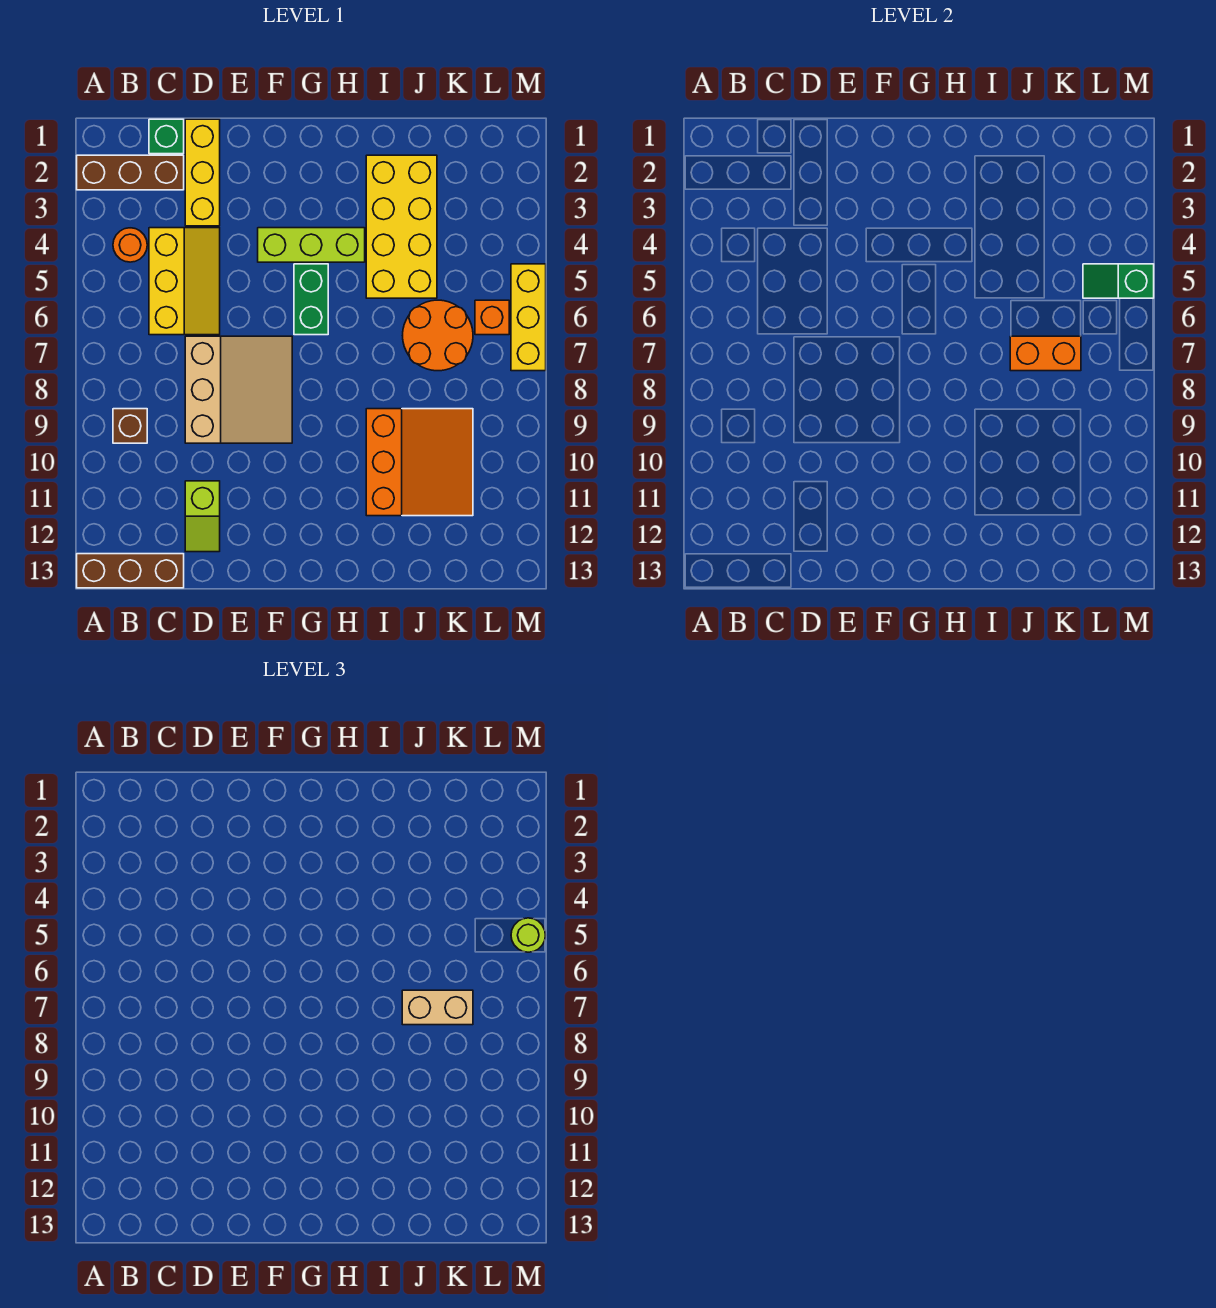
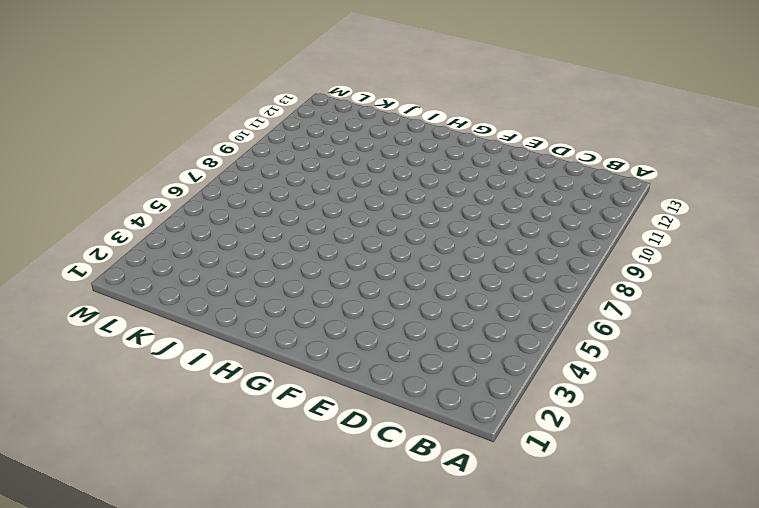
none -> brown 1x3 brick [77,155,184,190]
none -> brown 1x3 brick [77,554,184,588]
none -> orange 1x1 round brick [113,228,147,262]

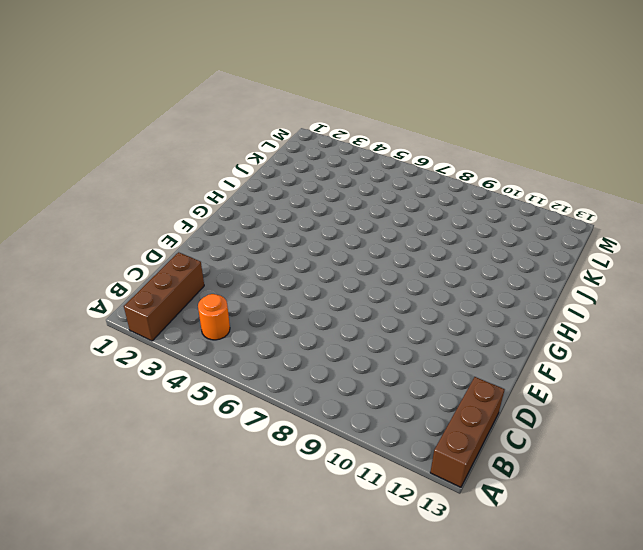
none -> brown 1x1 brick [113,409,147,443]
none -> green 1x1 brick [149,119,184,154]
none -> yellow 2x3 slope [149,228,220,335]

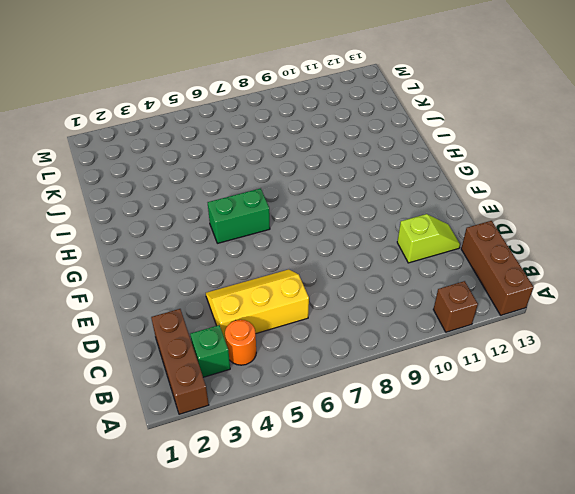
brown 1x1 brick [433,281,478,332] -> brown 1x1 brick moved to [113,409,147,443]
green 1x1 brick [190,325,230,377] -> green 1x1 brick moved to [149,119,184,154]
none -> yellow 1x3 brick [185,119,220,226]
none -> tan 3x3 slope [185,336,292,443]
none -> lime 1x3 brick [258,228,365,262]

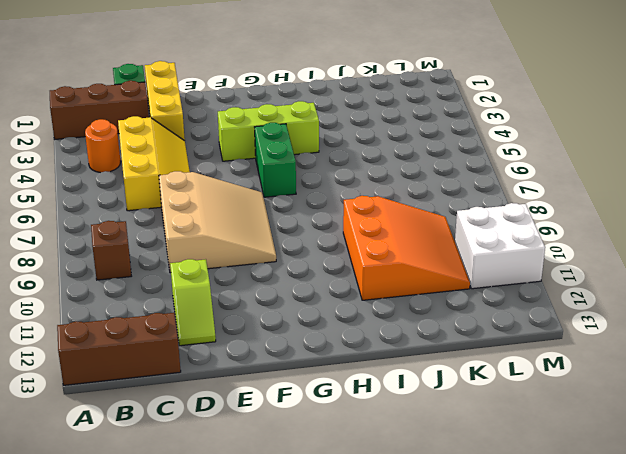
white 2x2 brick [455,203,545,289] -> none
none -> yellow 2x4 brick [366,155,437,298]
none -> orange 2x2 round brick [403,300,473,371]
none -> orange 1x1 brick [475,300,509,335]

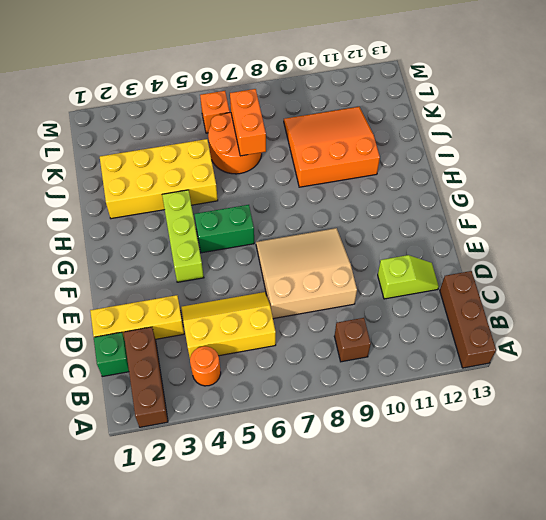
none -> yellow 1x3 brick [511,264,546,371]
none -> green 1x2 slope [1083,264,1154,298]
none -> tan 1x2 brick [402,990,473,1025]

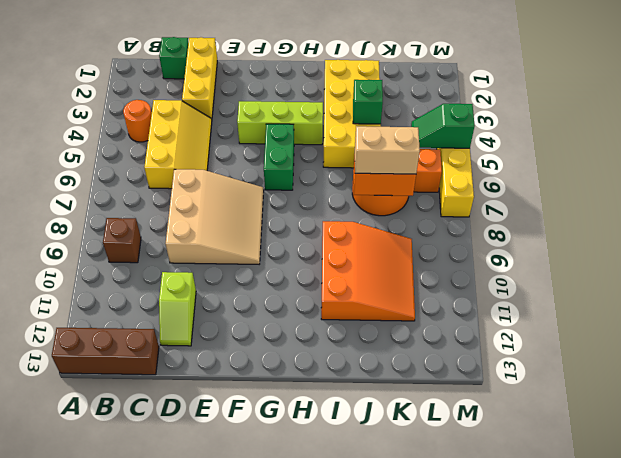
green 1x1 brick [353,80,383,124] -> none
none -> brown 1x3 brick [77,155,184,190]
none -> lime 1x1 round brick [511,918,545,952]

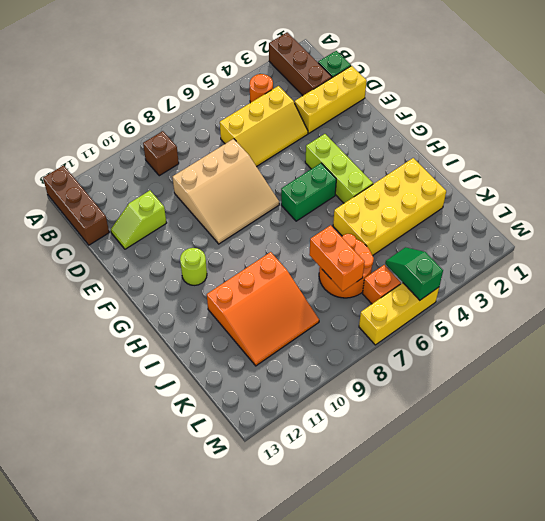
lime 1x1 round brick [180,248,207,285] -> lime 1x1 round brick moved to [511,918,545,952]
none -> tan 1x2 brick [402,990,473,1025]

